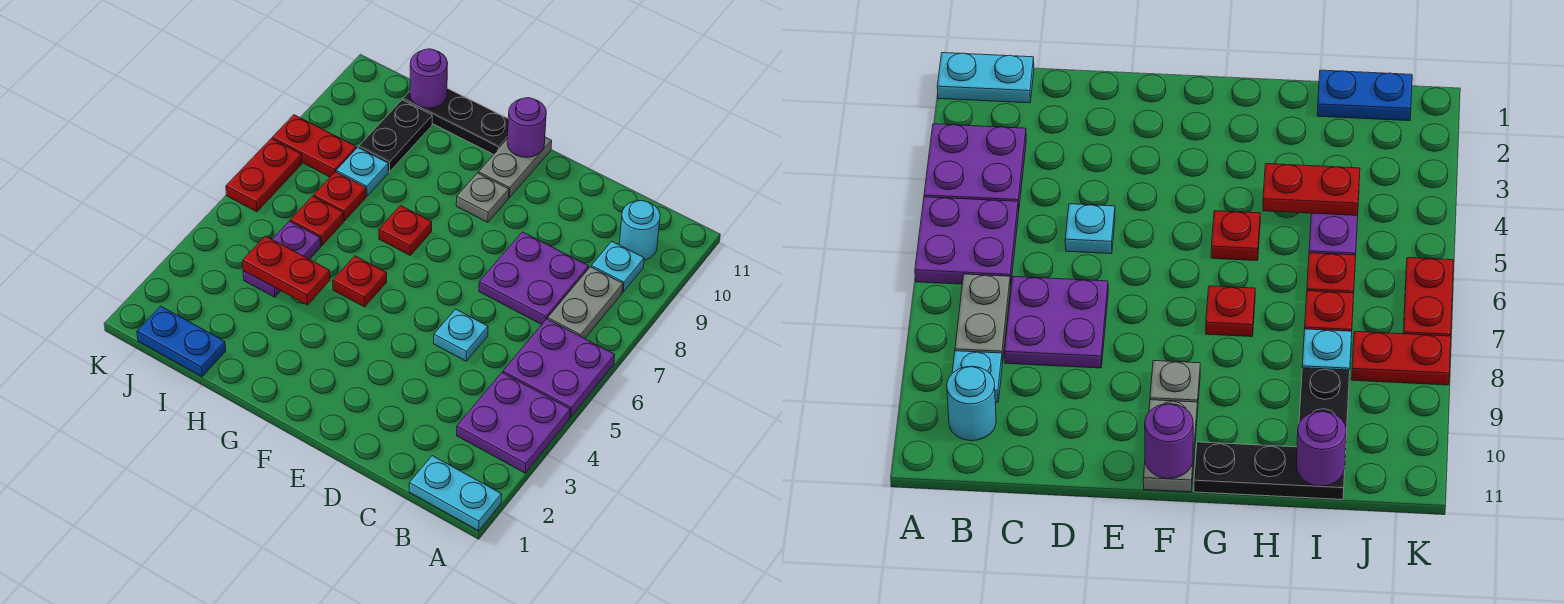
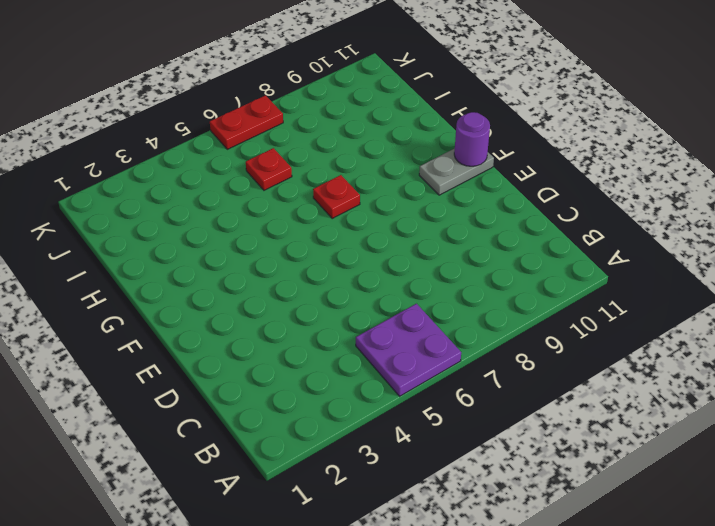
none -> cyan 1x2 plate [409,456,502,531]
none -> purple 2x2 plate [457,373,570,473]
none -> grey 1x2 plate [548,267,623,339]

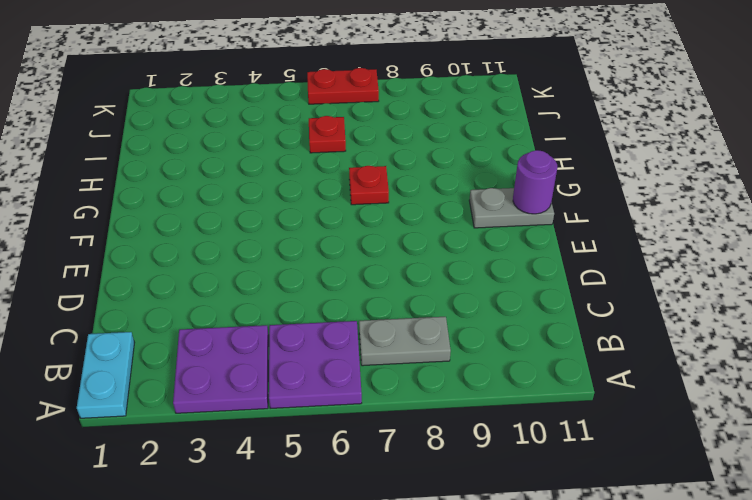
none -> cyan 1x1 plate [591,242,644,292]
none -> cyan 1x1 round brick [619,201,660,260]
none -> purple 2x2 plate [479,232,589,324]

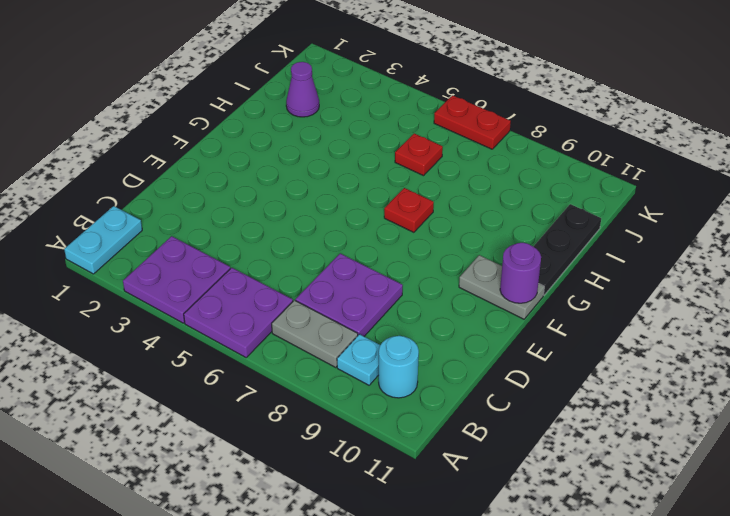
purple 1x1 cone [286,62,319,117] -> none
none -> cyan 1x1 plate [434,309,488,361]
none -> grey 1x1 plate [456,173,509,222]
none -> red 1x1 plate [333,256,387,307]

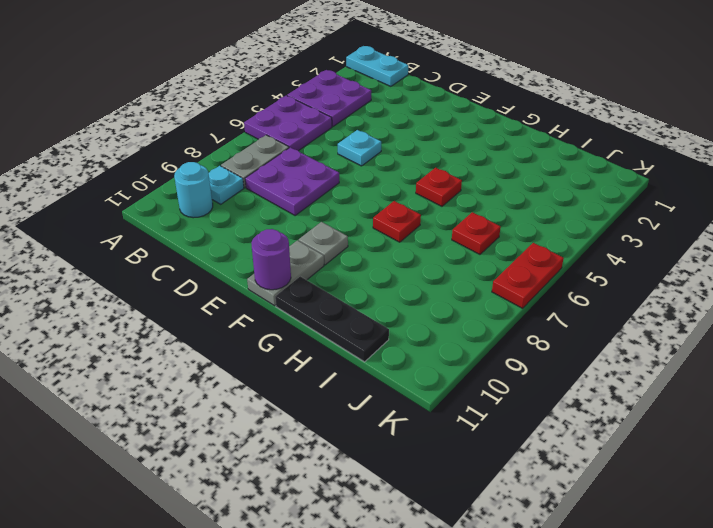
none -> blue 1x2 plate [137,306,226,377]
none -> purple 1x2 plate [243,221,321,297]
none -> red 1x1 plate [313,172,366,221]

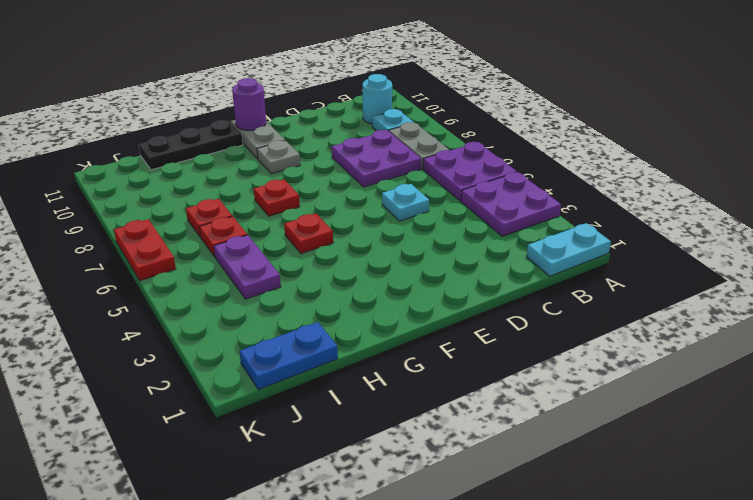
none -> cyan 1x1 plate [336,148,388,196]
none -> black 1x2 plate [359,100,432,172]
none -> red 1x2 plate [272,115,356,177]

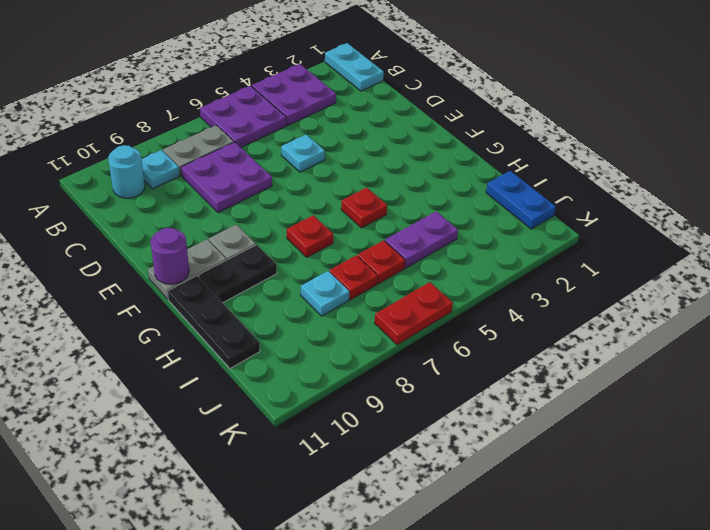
black 1x2 plate [199,245,277,303] -> black 1x2 plate moved to [359,100,432,172]
none -> red 1x2 plate [272,115,356,177]
none -> red 1x2 plate [243,236,330,305]
none -> purple 1x1 round brick [410,49,448,108]

